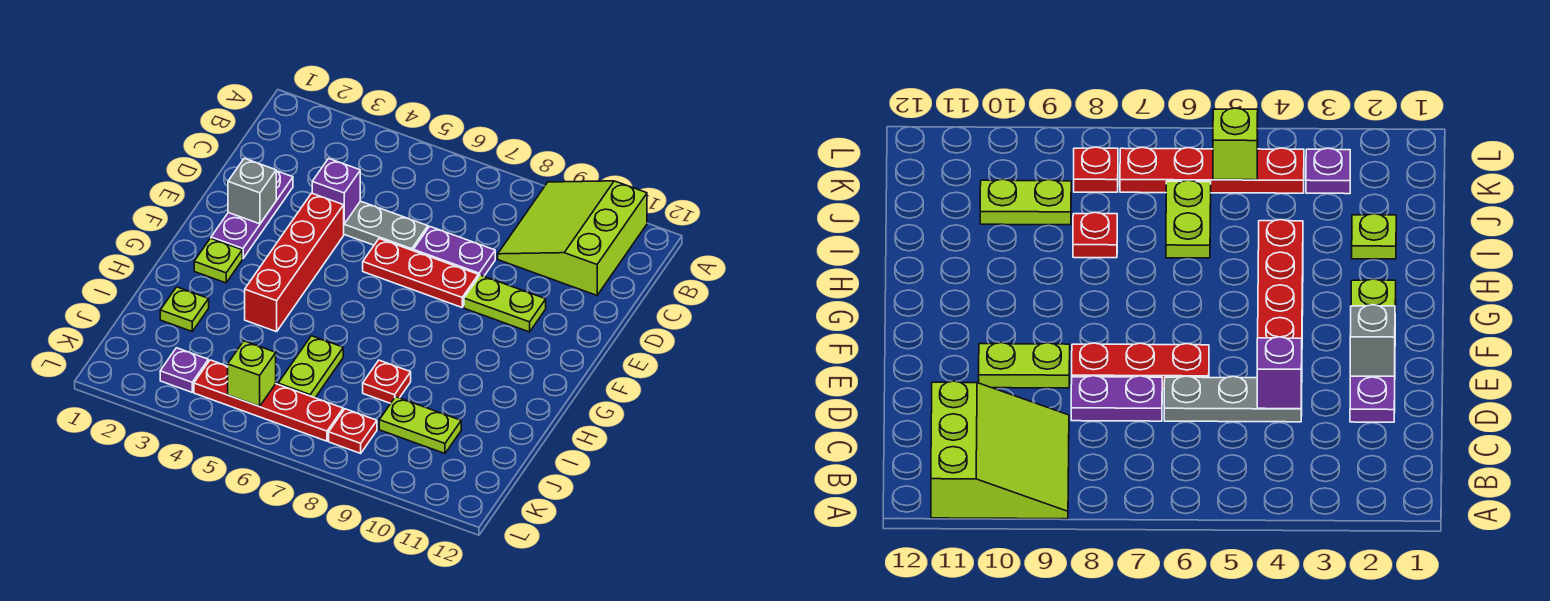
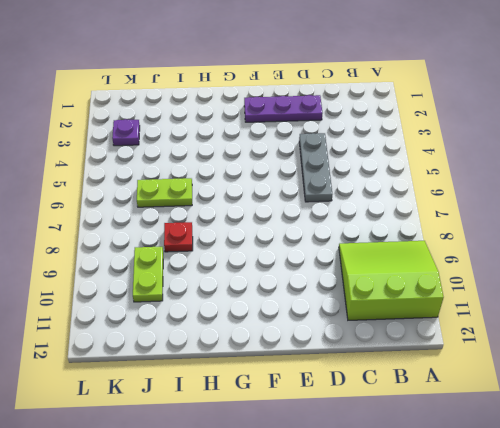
none -> purple 1x2 plate [413,226,495,277]
none -> red 1x4 brick [245,193,344,332]
none -> red 1x3 plate [363,239,478,307]

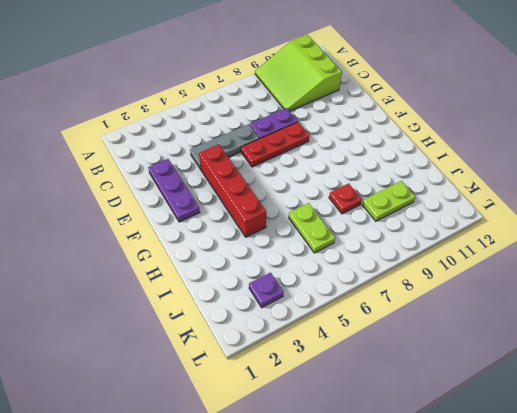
none -> lime 1x2 plate [464,275,546,332]
none -> lime 1x1 plate [194,238,242,283]
none -> lime 1x1 plate [160,287,209,331]

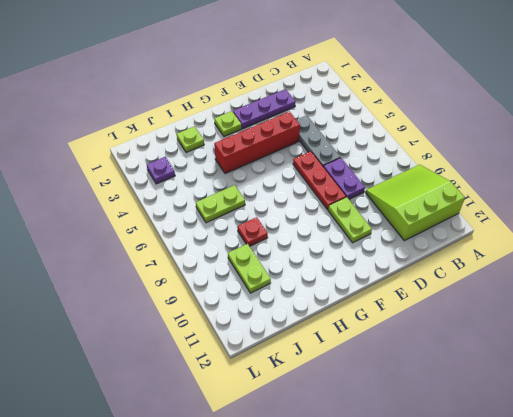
none -> red 1x4 plate [194,360,343,441]
none -> red 1x1 plate [329,409,377,453]
none -> purple 1x1 brick [312,158,360,224]

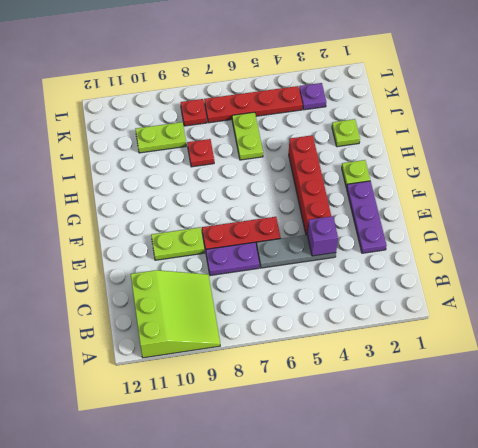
none -> grey 1x1 brick [228,158,276,224]
none -> lime 1x1 brick [228,341,276,406]

